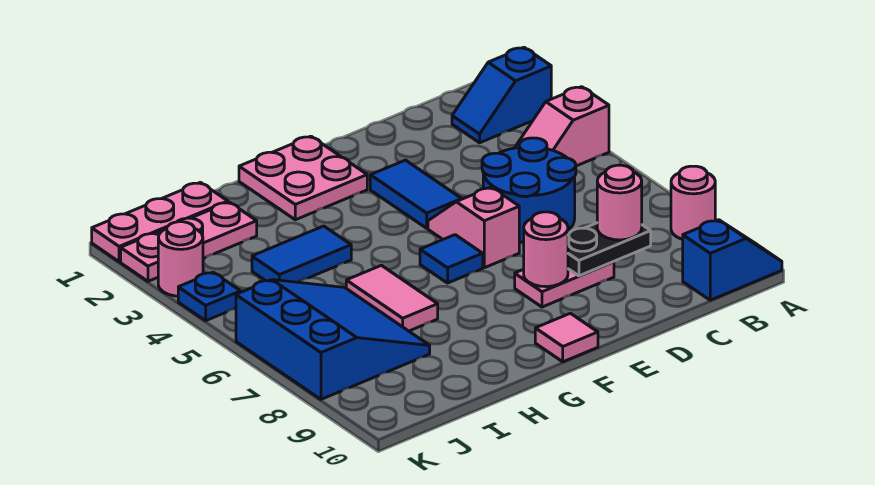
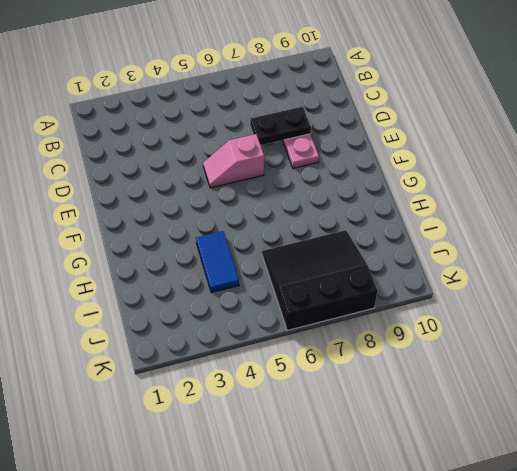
black 1x2 plate [250,107,311,145] -> black 1x2 plate turned to [568,223,651,276]
black 3x3 slope [262,230,378,330] -> blue 3x3 slope [236,280,430,399]
none -> blue 1x2 slope [452,47,551,143]
none -> pink 1x2 slope [515,87,609,166]
none -> pink 1x1 round brick [671,166,715,239]

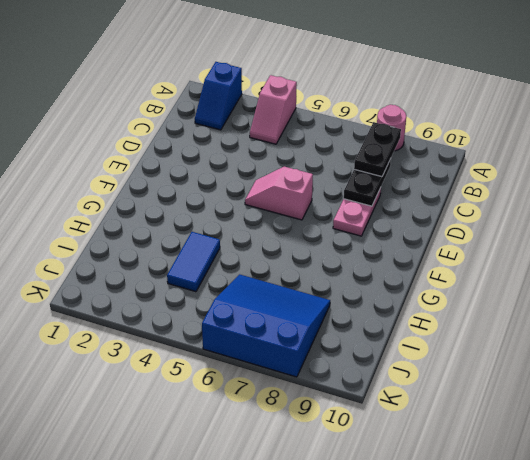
black 1x2 plate [354,122,401,177] -> pink 1x1 round brick [597,165,642,240]
none -> blue 1x2 slope [683,220,782,300]
none -> blue 2x2 round brick [482,138,576,242]
none -> blue 1x2 tile [370,160,461,228]

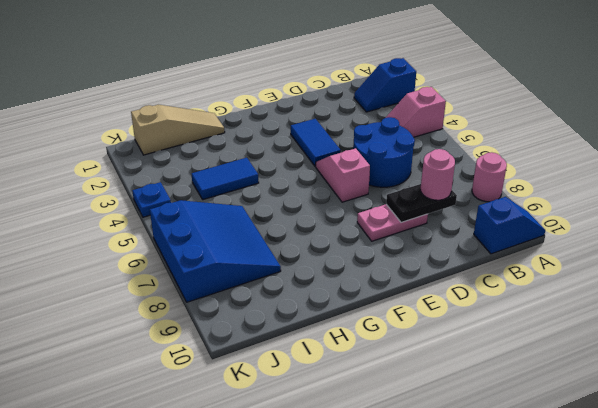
tan 1x3 slope [131,105,225,155] -> pink 1x3 plate [92,182,228,262]
none -> pink 2x2 plate [239,136,367,220]
none -> blue 1x1 tile [420,235,483,283]
none -> pink 1x1 tile [535,313,598,362]

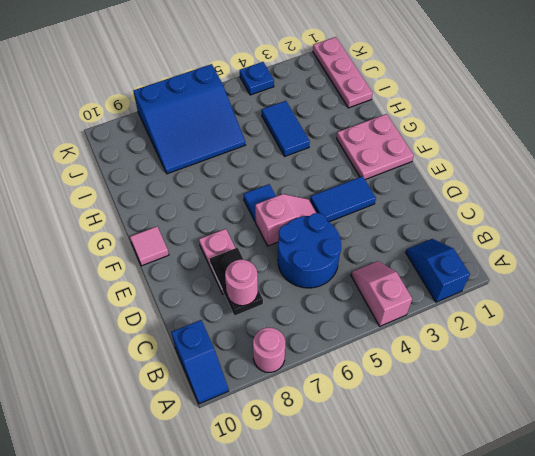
none -> pink 1x2 tile [346,265,438,331]
none -> pink 1x3 plate [121,202,257,281]
none -> pink 1x1 round brick [158,222,203,296]

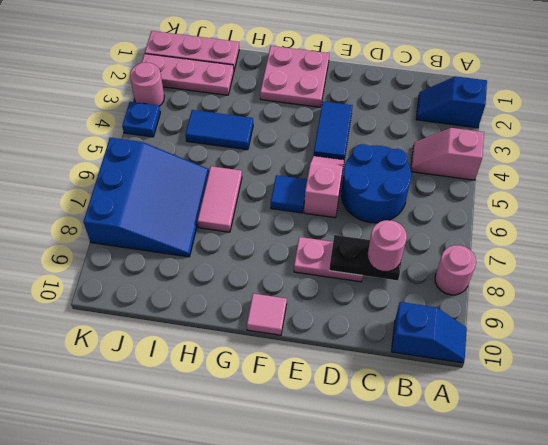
none -> pink 1x1 round brick [524,212,568,287]

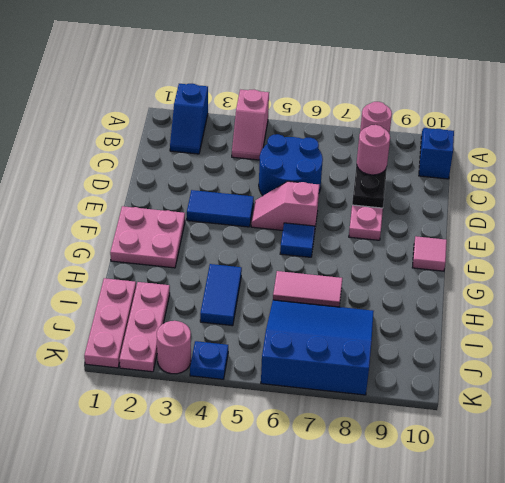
none -> pink 1x1 round brick [524,212,568,287]

